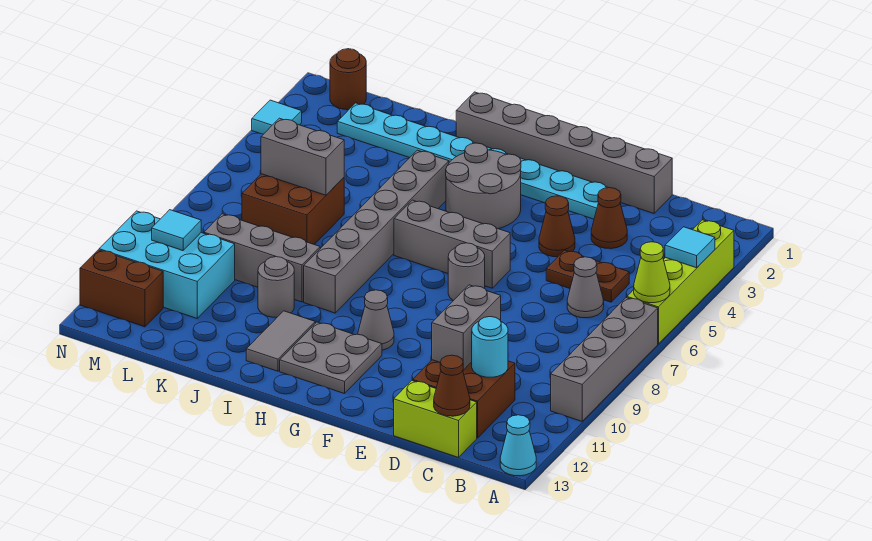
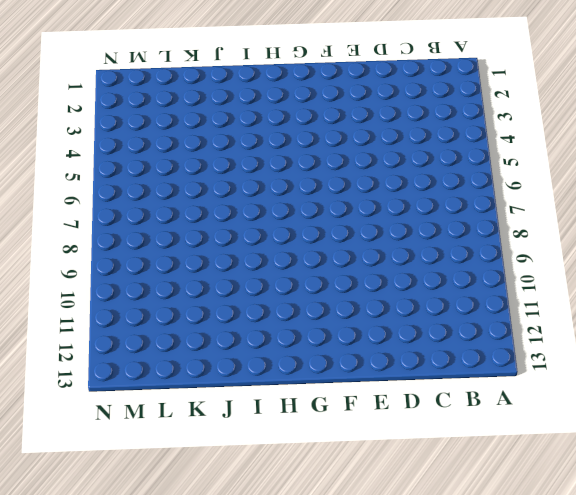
none -> lime 1x4 brick [627,220,734,344]
none -> grey 1x4 brick [551,298,658,421]
none -> cyan 1x1 cone [500,415,536,476]
none -> brown 1x2 plate [546,250,629,302]

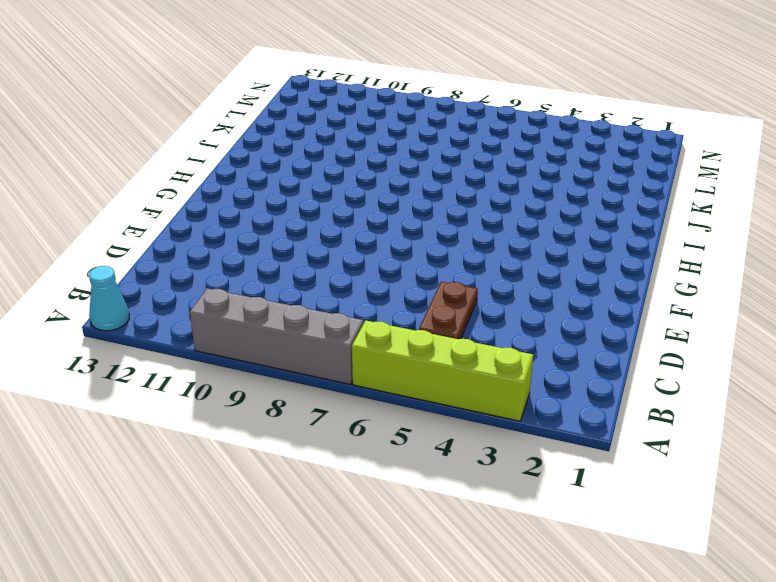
none -> grey 1x1 cone [567,257,604,318]
none -> brown 2x2 brick [413,360,515,438]
none -> lime 1x2 brick [394,380,477,457]
none -> grey 1x6 brick [456,92,672,213]

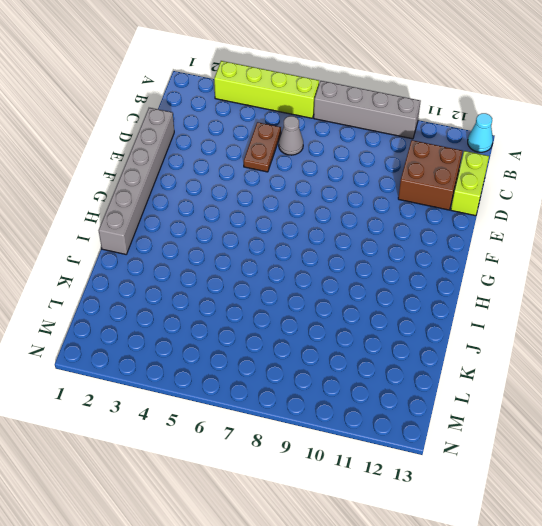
none -> brown 1x1 cone [591,188,627,249]
none -> cyan 1x8 plate [337,103,608,219]
none -> brown 1x1 cone [539,196,575,257]
none -> grey 1x3 brick [394,200,510,288]

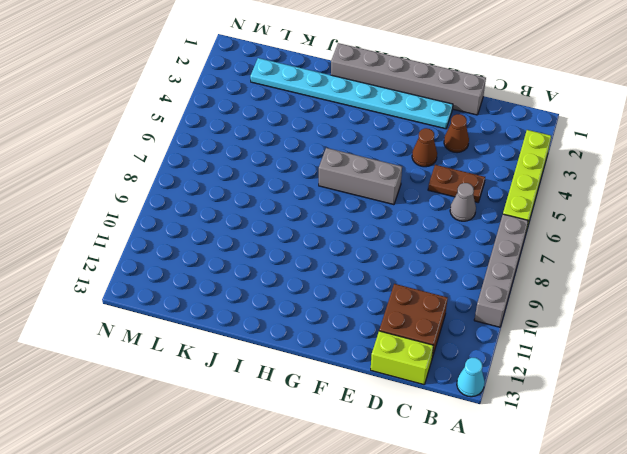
none -> grey 1x1 round brick [448,243,485,301]
none -> grey 2x2 round brick [446,143,521,229]
none -> grey 1x1 cone [358,290,394,350]
none -> grey 2x2 plate [280,322,382,394]

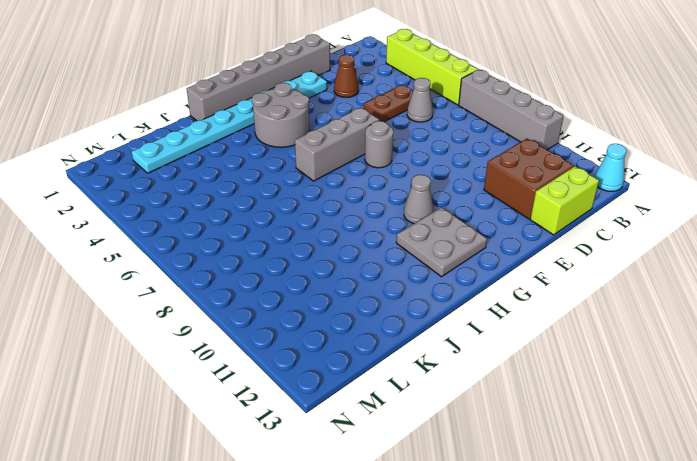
none -> brown 1x1 cone [539,196,575,257]
none -> grey 1x6 brick [304,150,449,313]
none -> grey 1x2 tile [246,311,315,371]
none -> grey 1x3 brick [204,214,320,302]

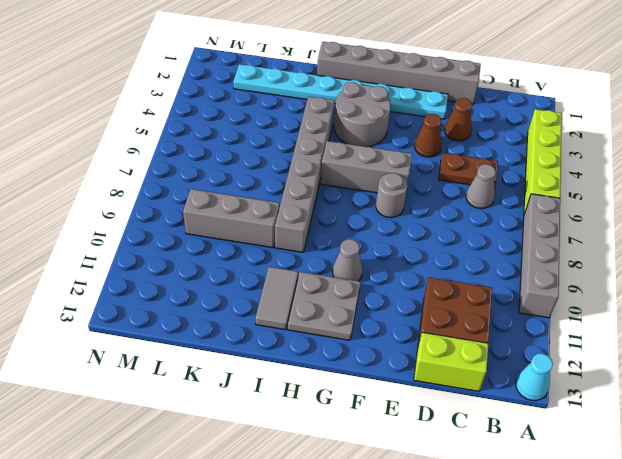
none -> grey 1x1 round brick [258,257,294,317]
none -> brown 2x2 brick [242,174,344,245]
none -> cyan 2x3 brick [99,211,235,318]
none -> brown 1x1 round brick [330,49,366,110]

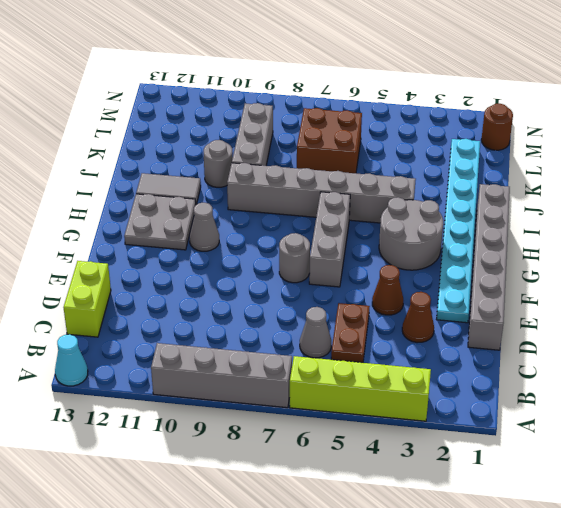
none -> brown 2x2 brick [413,360,515,438]
none -> cyan 2x3 brick [99,211,235,318]
none -> brown 1x2 brick [80,250,163,327]
none -> cyan 1x1 tile [252,100,302,134]

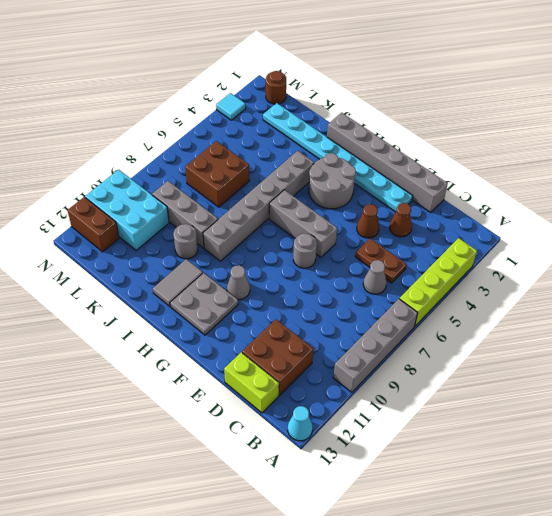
none -> cyan 1x1 tile [665,227,715,268]
none -> lime 1x1 cone [634,242,670,303]
none -> cyan 1x1 round brick [472,317,508,377]
none -> brown 1x1 cone [434,355,470,416]

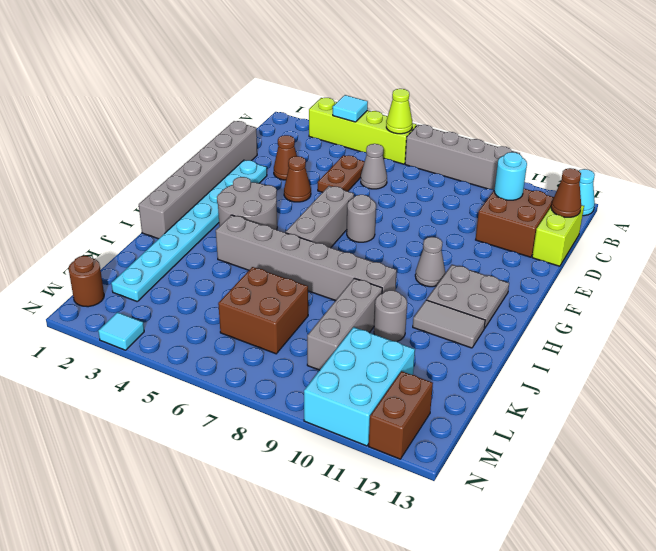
none -> grey 1x2 brick [432,285,501,370]
none -> grey 1x2 brick [261,118,344,195]
none -> cyan 1x1 tile [152,210,201,251]

